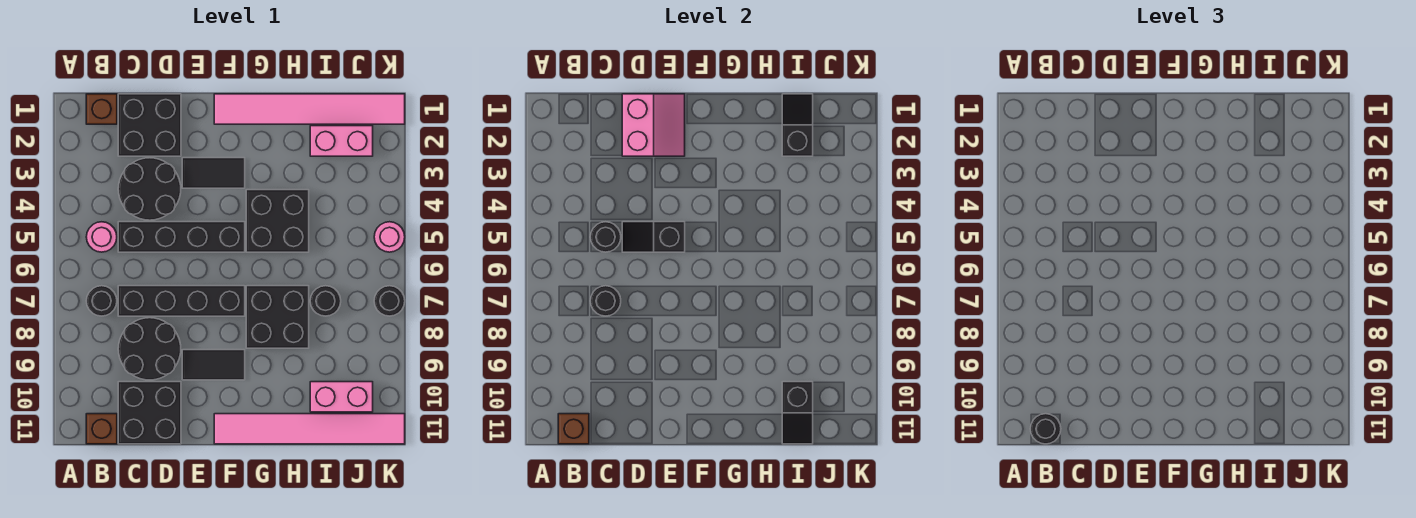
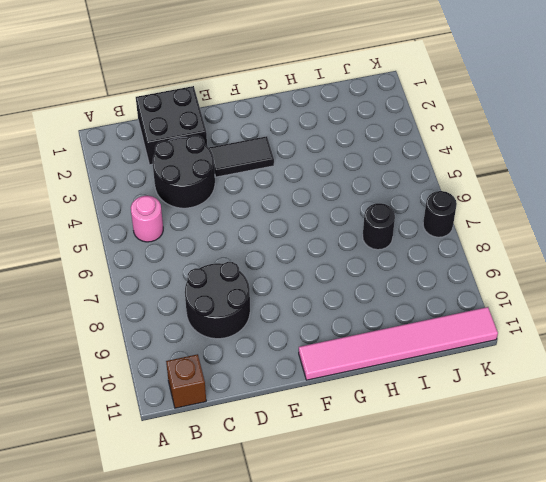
none -> brown 1x1 brick [86,94,117,124]
none -> black 1x1 round brick [86,286,117,316]
none -> black 1x4 brick [118,222,245,252]

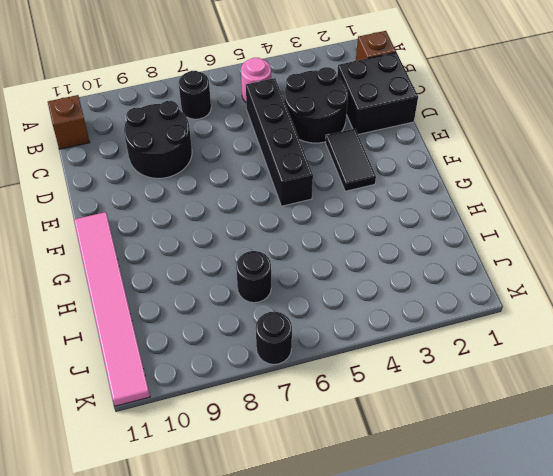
none -> black 1x4 brick [118,286,245,316]
none -> black 2x2 brick [118,382,181,444]
none -> black 1x2 tile [182,350,245,380]

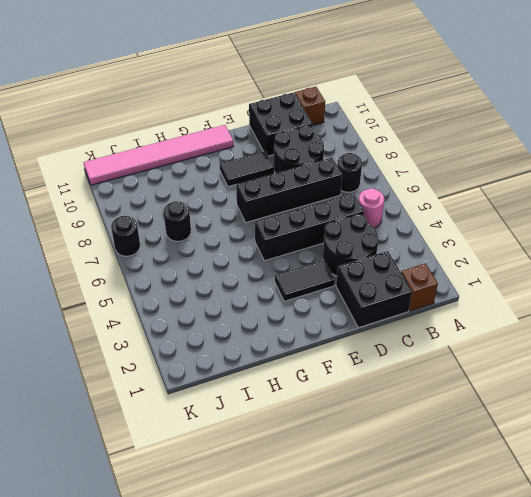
none -> pink 1x6 tile [214,94,405,124]
none -> black 2x2 brick [246,190,309,252]
none -> black 2x2 brick [246,286,309,348]

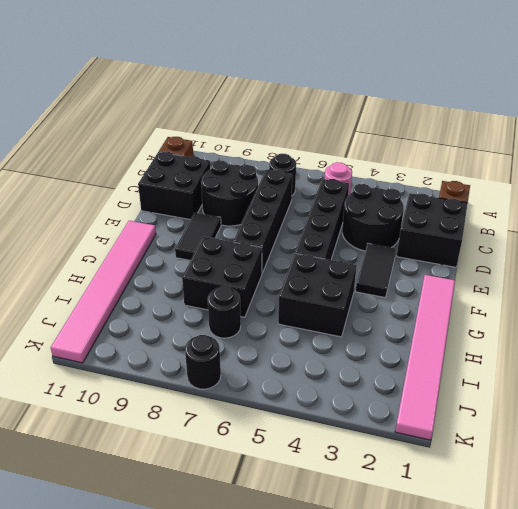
none -> pink 1x2 brick [310,126,373,156]
none -> pink 1x2 brick [310,382,373,412]
none -> pink 1x1 round brick [374,222,405,252]

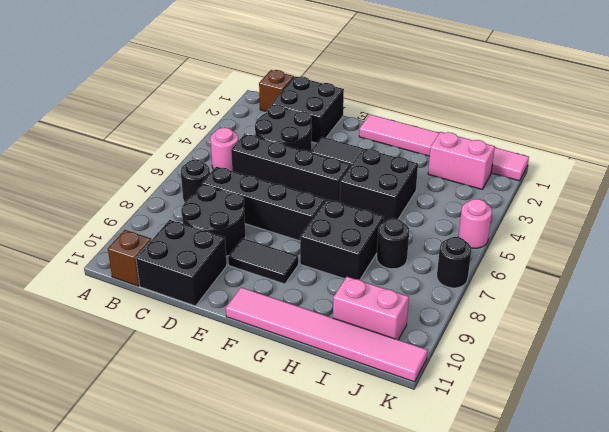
none -> brown 1x1 brick [558,414,589,444]
none -> black 1x1 round brick [590,222,621,252]
none -> black 1x1 round brick [590,286,621,316]

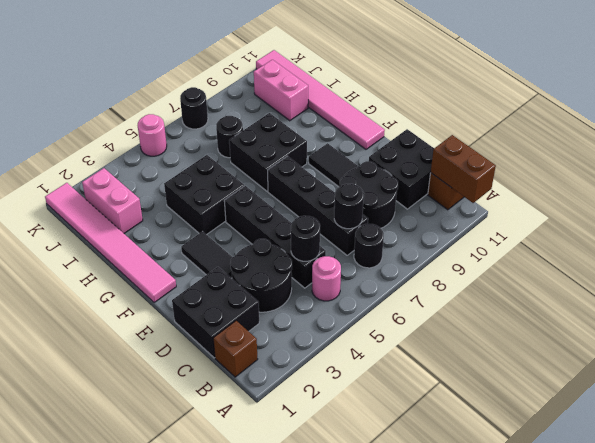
brown 1x2 brick [431,135,496,203] -> brown 1x1 brick [558,414,589,444]
none -> pink 2x2 slope [622,94,685,156]
none -> black 1x2 slope [622,222,685,252]
none -> black 1x2 slope [782,94,813,156]

